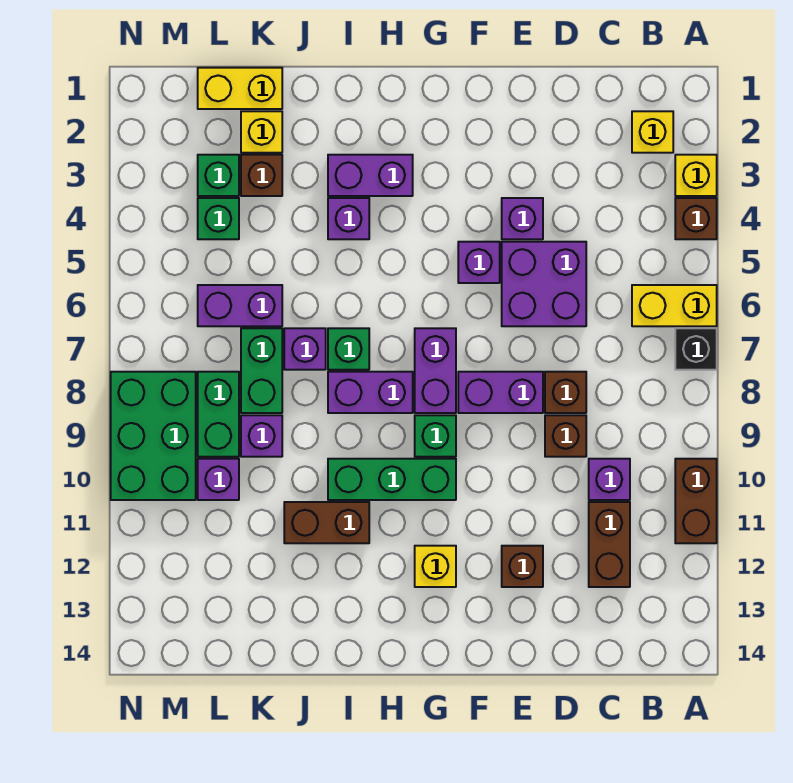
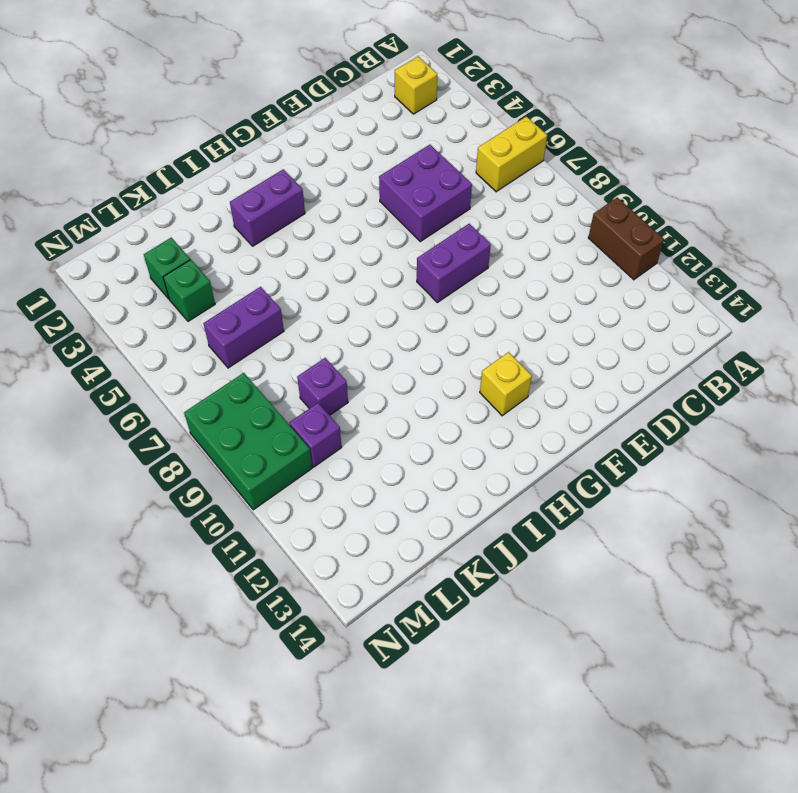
none -> yellow 1x1 brick [675,155,717,196]
none -> brown 1x1 brick [675,198,717,239]
none -> black 1x1 brick [675,328,717,370]
none -> purple 1x1 brick [589,459,630,500]

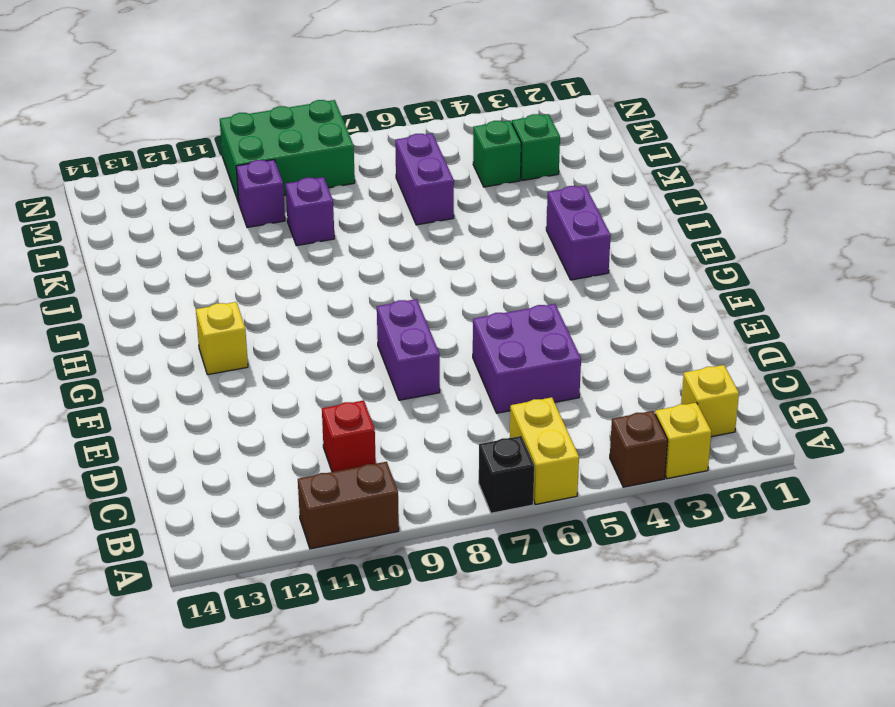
red 1x1 brick [322,400,376,472] -> purple 1x1 brick [589,459,630,500]
none -> brown 1x2 brick [589,502,630,587]
none -> brown 1x1 brick [545,372,586,413]
none -> brown 1x1 brick [545,415,586,457]
none -> purple 1x1 brick [502,198,543,239]

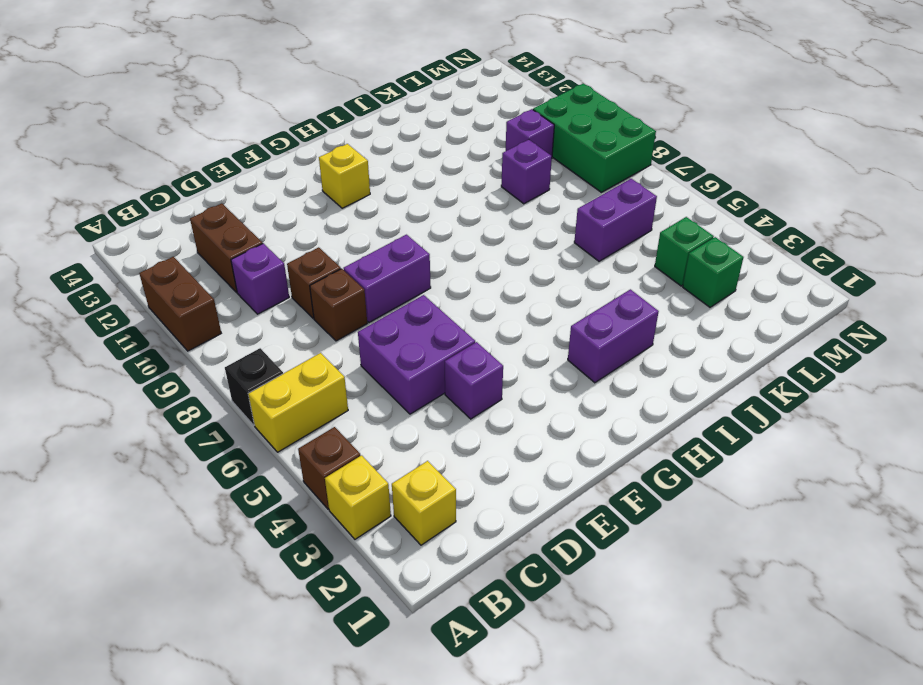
none -> brown 1x1 brick [502,546,543,587]
none -> purple 1x1 brick [458,242,500,283]
none -> purple 1x2 brick [415,328,456,413]
none -> green 1x1 brick [415,415,456,457]

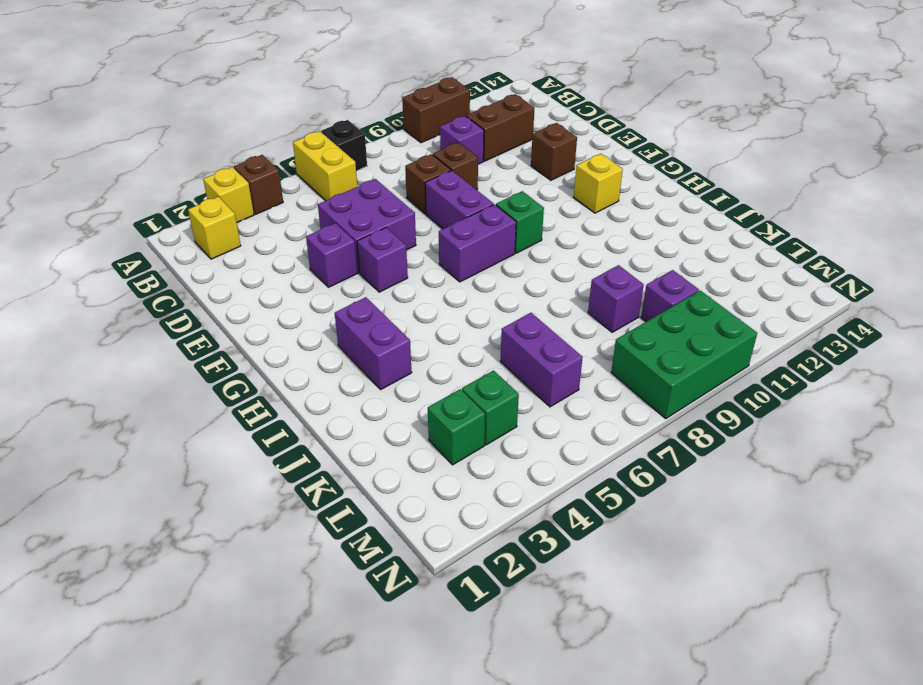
none -> green 1x3 brick [328,459,456,500]
none -> purple 1x2 brick [328,372,413,413]
none -> purple 1x1 brick [328,198,369,239]
none -> green 1x1 brick [328,328,369,370]

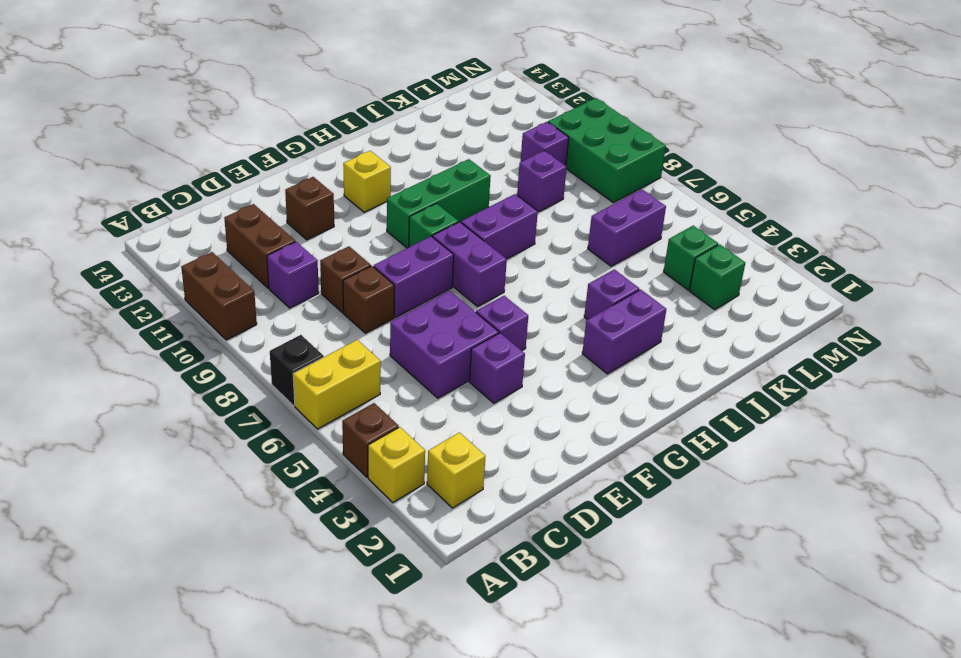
none -> green 1x1 brick [328,328,369,370]
none -> brown 1x2 brick [284,502,369,543]
none -> purple 1x1 brick [284,328,326,370]
none -> yellow 1x2 brick [198,68,282,109]

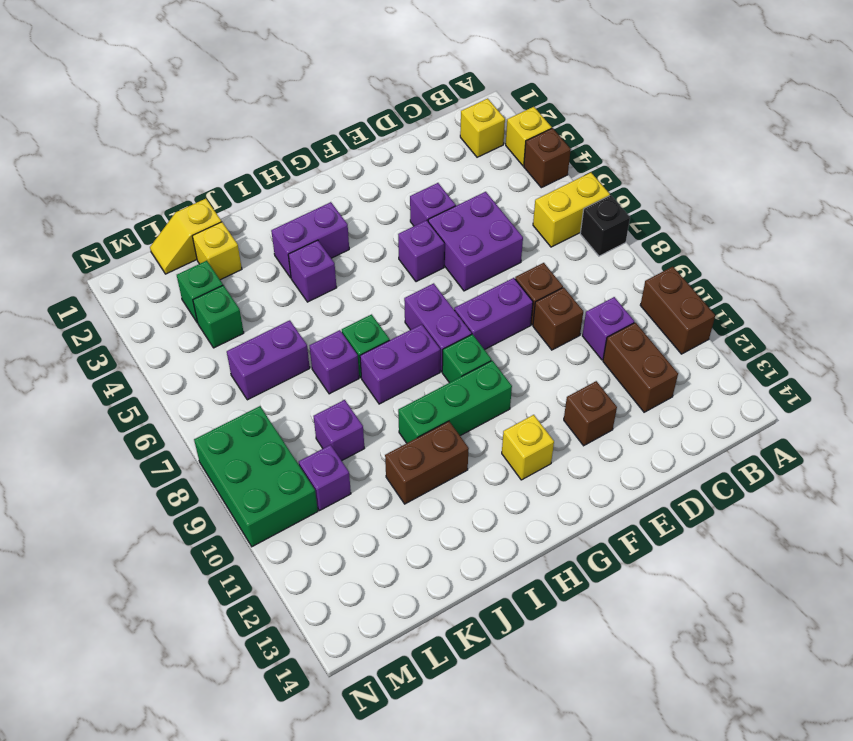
yellow 1x2 slope [150,199,221,274] -> yellow 1x2 brick [198,68,282,109]
none -> brown 1x1 brick [241,155,282,196]
none -> green 1x2 brick [241,328,282,413]
none -> green 1x2 brick [198,372,239,457]

